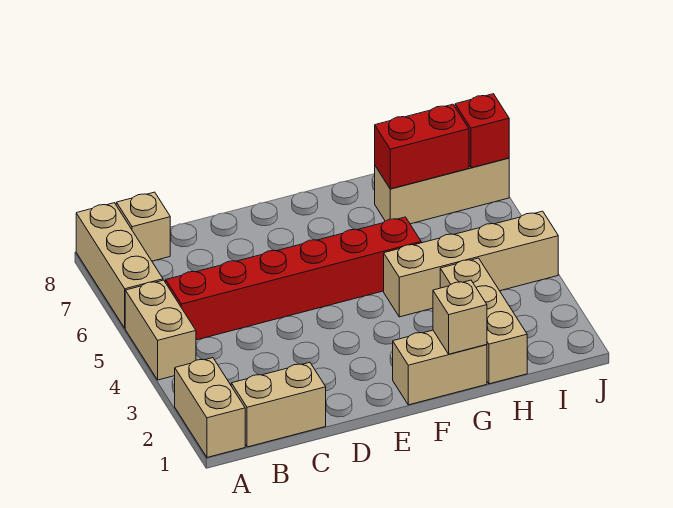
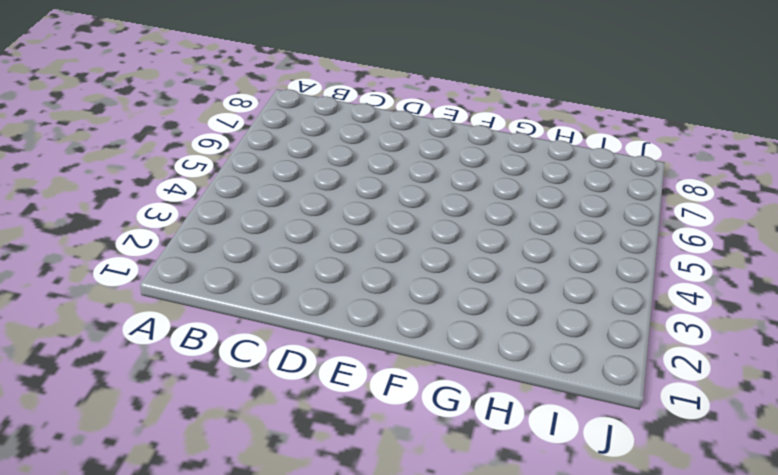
none -> tan 1x2 brick [175,358,245,457]
none -> tan 1x2 brick [125,280,196,380]
none -> tan 1x3 brick [76,203,163,328]

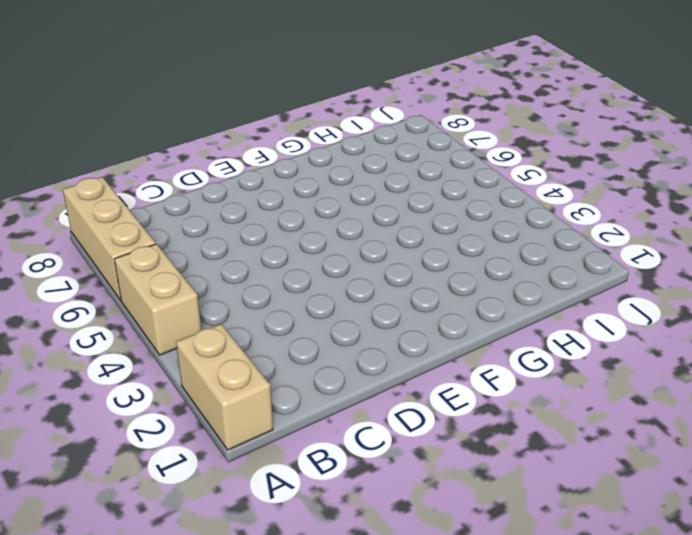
none -> tan 1x2 brick [231,362,326,447]
none -> red 1x6 brick [165,217,421,340]
none -> tan 1x1 brick [116,192,170,261]

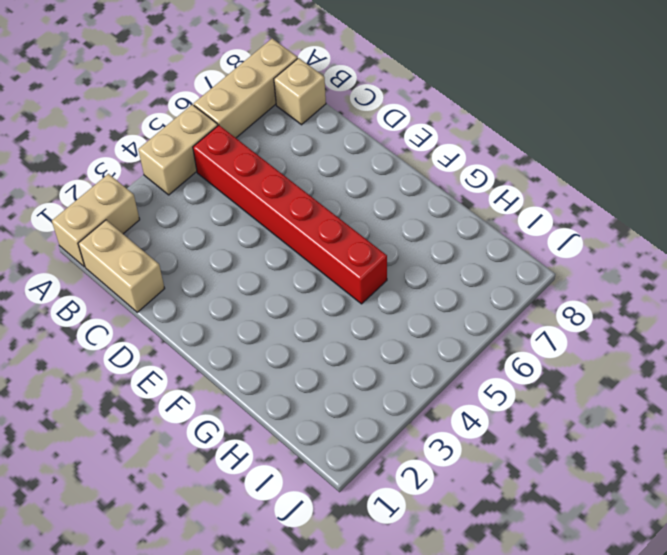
none -> tan 1x2 brick [393,330,487,405]
none -> tan 1x4 brick [384,211,558,317]
none -> tan 1x3 brick [440,258,527,384]

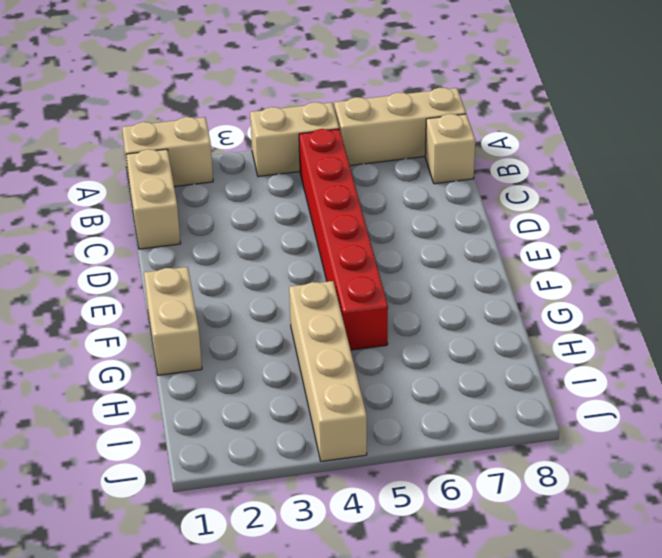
none -> tan 1x3 brick [440,258,527,384]
none -> tan 1x3 brick [375,158,509,224]
none -> tan 1x1 brick [433,280,487,354]

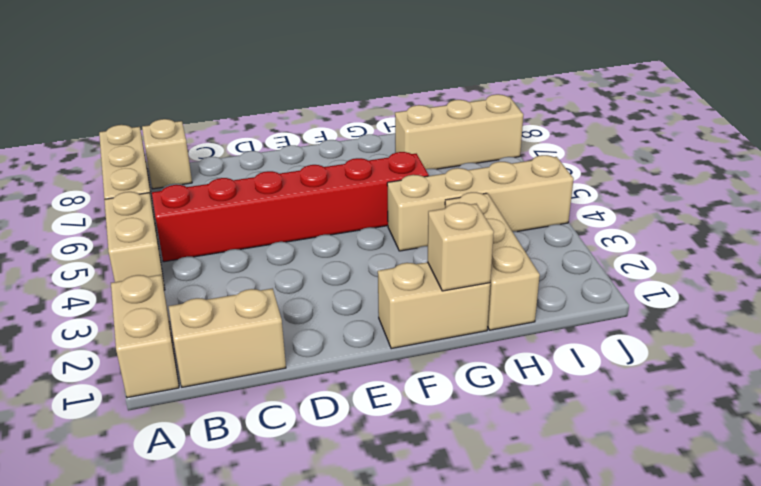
none -> red 1x2 brick [375,104,469,189]
none -> red 1x1 brick [455,94,509,168]

